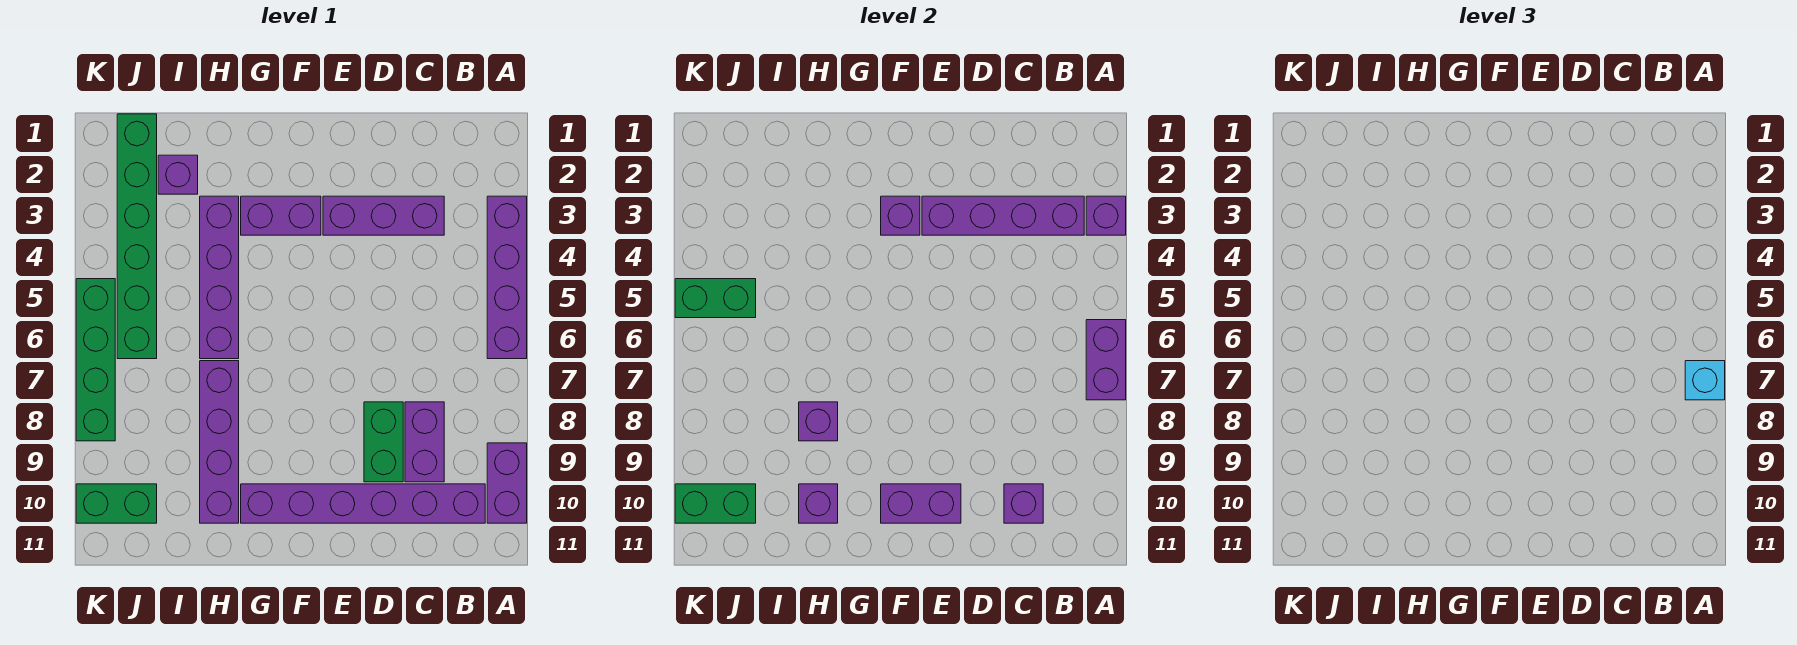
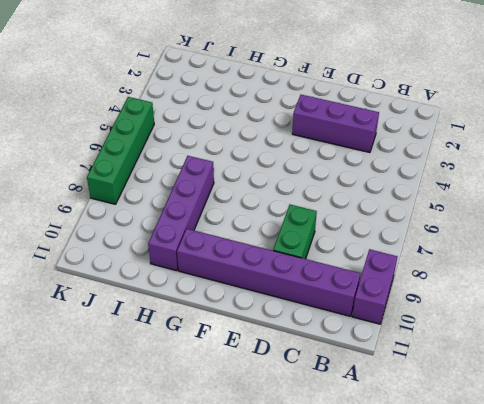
none -> purple 1x4 brick [487,196,527,359]
none -> purple 1x2 brick [405,402,444,482]
none -> purple 1x2 brick [241,196,321,235]

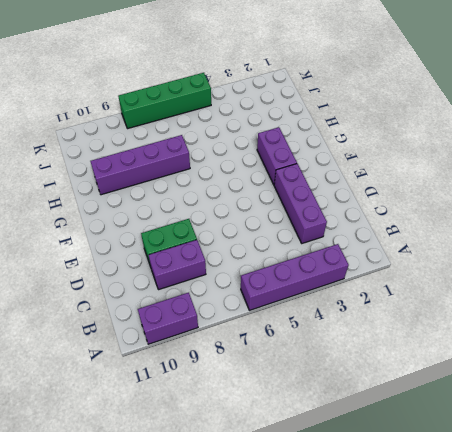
none -> purple 1x6 brick [241,484,485,523]
none -> purple 1x4 brick [200,196,239,359]
none -> purple 1x1 brick [158,155,198,194]

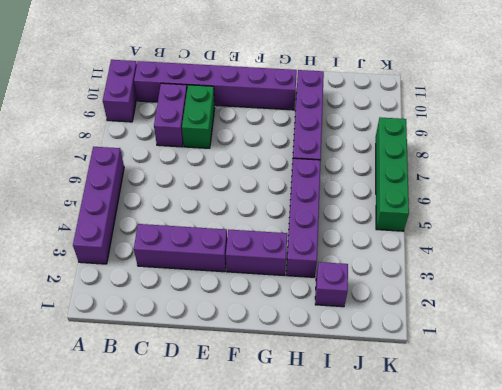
none -> green 1x6 brick [117,114,157,359]
none -> green 1x2 brick [76,484,157,523]
none -> purple 1x1 brick [1086,196,1126,235]

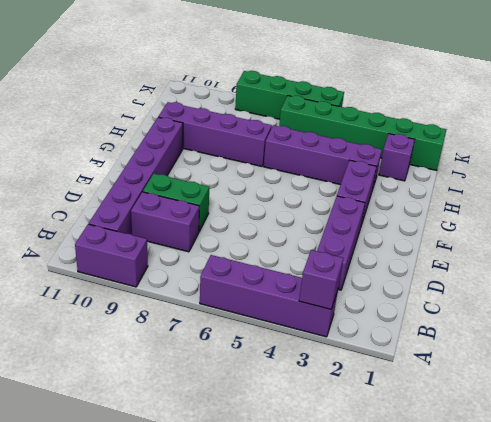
none -> green 1x2 brick [76,484,157,523]
none -> purple 1x2 brick [1086,320,1126,400]
none -> purple 1x4 brick [922,196,1084,235]

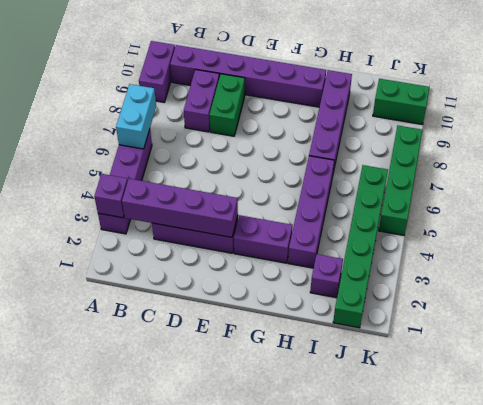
cyan 1x2 brick [116,84,156,149] -> purple 1x2 brick [1086,320,1126,400]
none -> purple 1x1 brick [1004,484,1043,523]
none -> purple 1x2 brick [881,484,961,523]
none -> purple 1x1 brick [881,196,920,235]

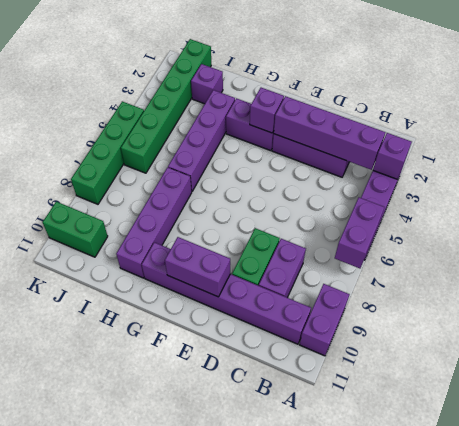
none -> purple 1x1 brick [1004,484,1043,523]
none -> purple 1x1 brick [799,402,838,441]
none -> purple 1x1 brick [799,484,838,523]

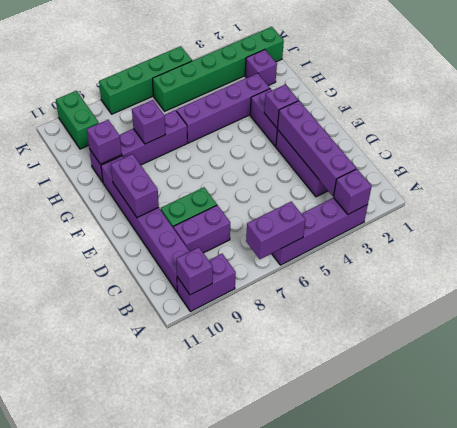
purple 1x1 brick [176,247,213,295] -> purple 1x1 brick moved to [1004,484,1043,523]
none -> green 1x2 brick [675,279,756,318]
none -> green 1x2 brick [675,484,756,523]
none -> cyan 1x1 brick [1685,361,1725,400]

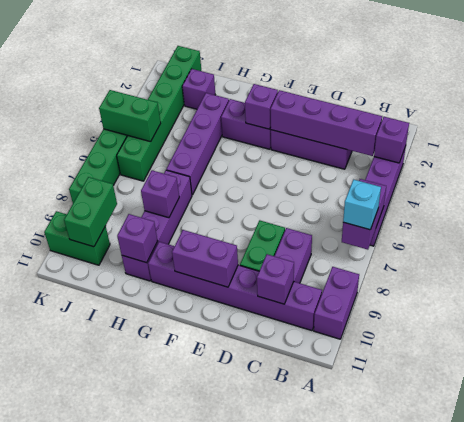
green 1x2 brick [64,177,117,247] -> green 1x2 brick turned to [675,484,756,523]

